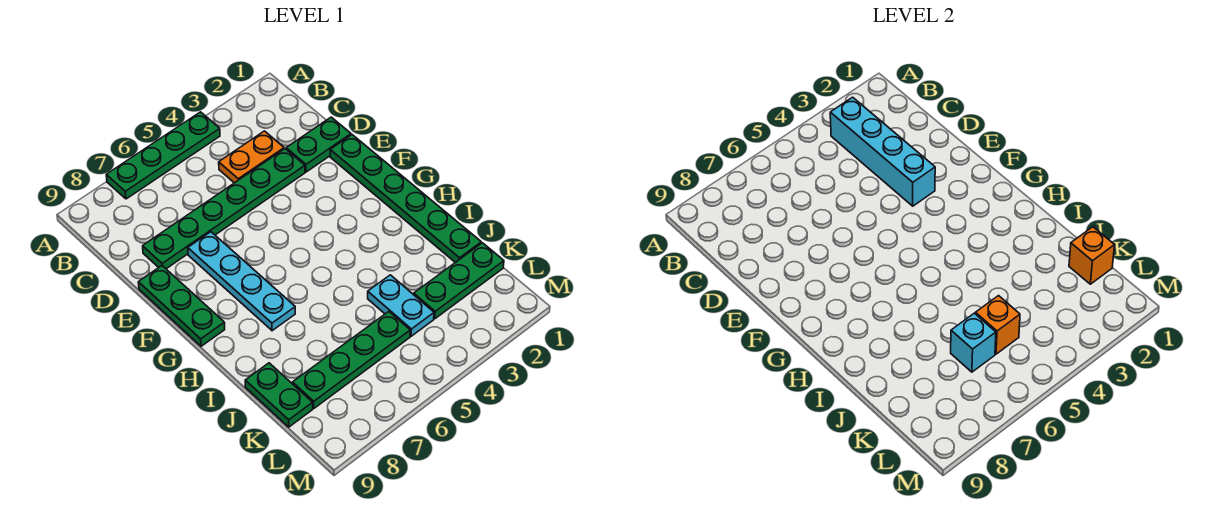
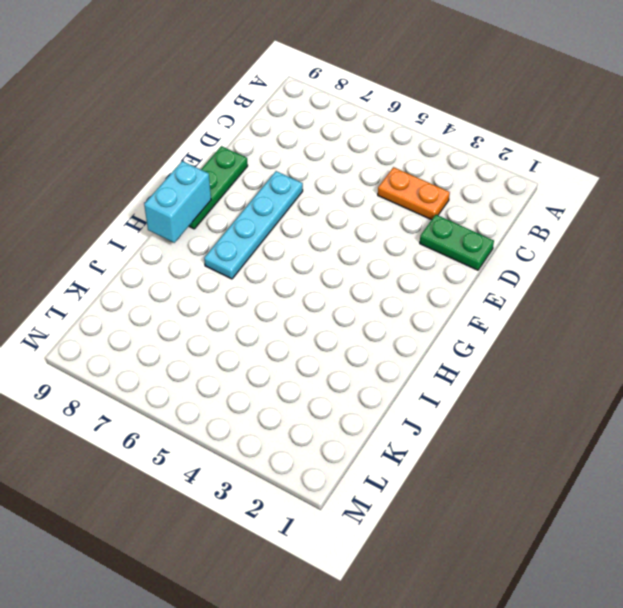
cyan 1x2 brick [144,161,211,243] -> none
none -> green 1x4 plate [106,112,220,199]
none -> green 1x6 plate [143,149,305,269]
none -> green 1x6 plate [330,135,481,263]

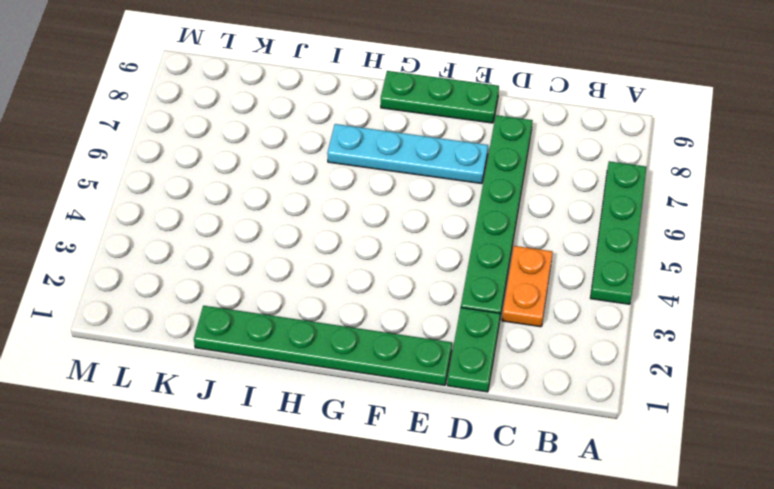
none -> cyan 1x2 plate [368,275,434,336]
none -> green 1x2 plate [245,363,313,427]
none -> green 1x3 plate [414,243,504,319]

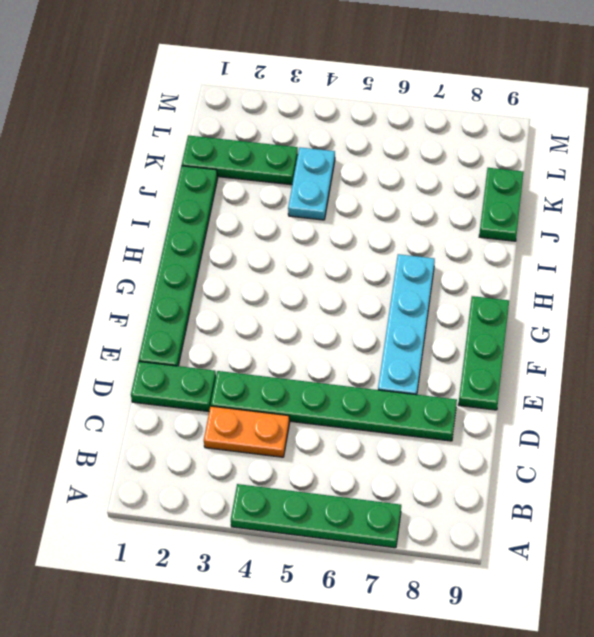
none -> green 1x4 plate [292,312,410,408]
none -> cyan 1x4 brick [830,97,935,206]
none -> orange 1x1 brick [1069,227,1115,284]

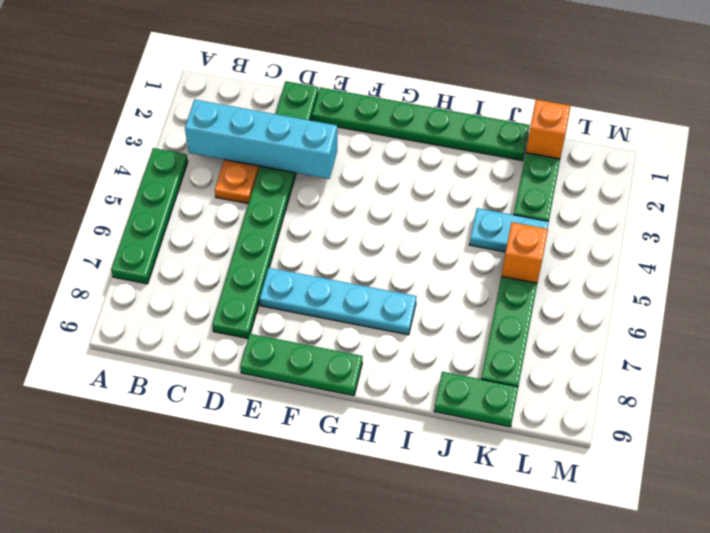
none -> cyan 1x1 brick [951,313,996,372]

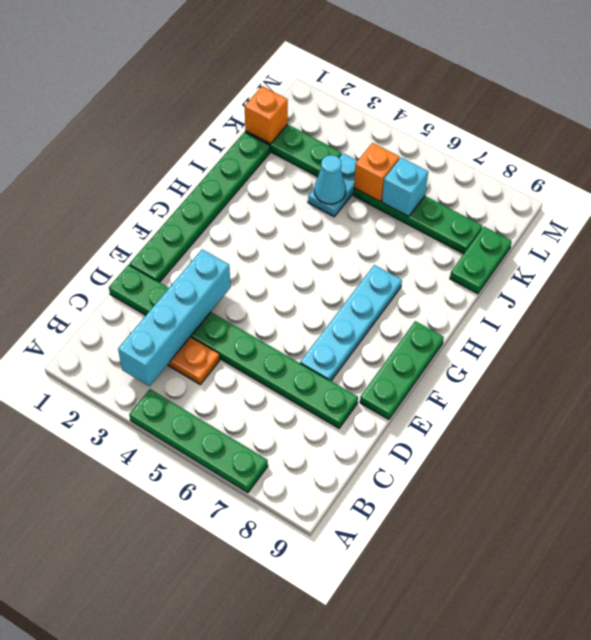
cyan 1x1 cone [314,155,346,204] -> none

